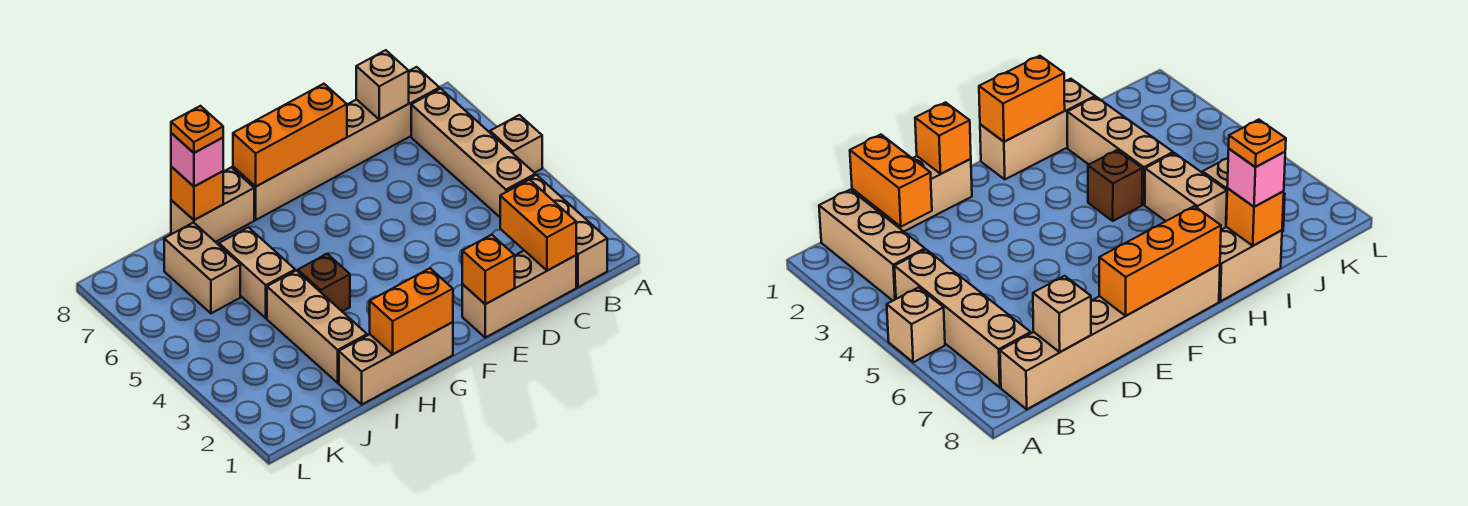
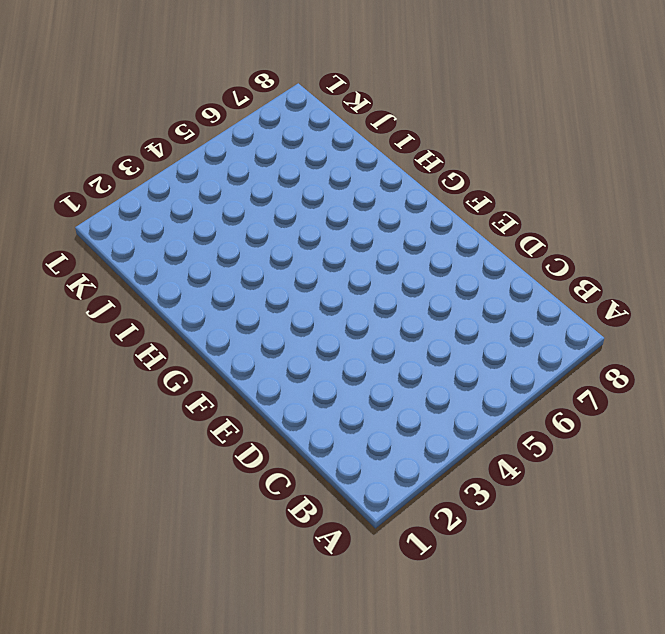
none -> tan 1x1 brick [490,115,542,173]
none -> tan 1x3 brick [507,175,607,287]
none -> tan 1x4 brick [411,89,535,217]

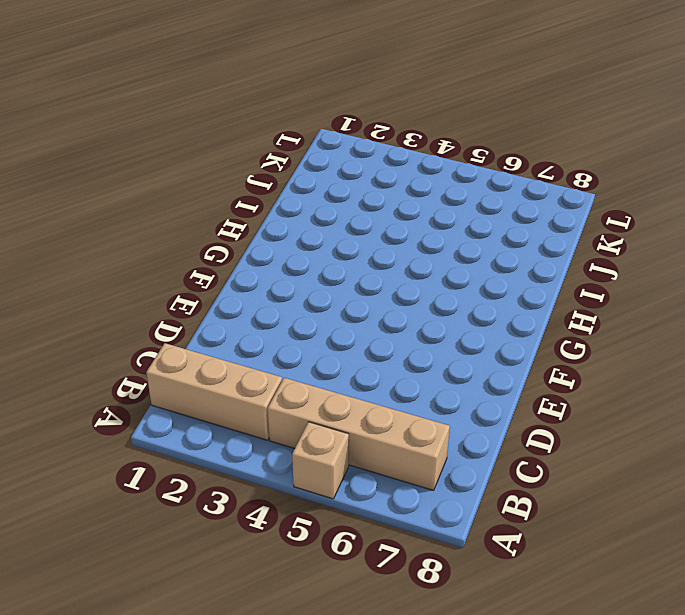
none -> tan 1x6 brick [233,67,439,220]
none -> tan 1x3 brick [462,251,576,337]
none -> tan 1x3 brick [339,322,453,404]

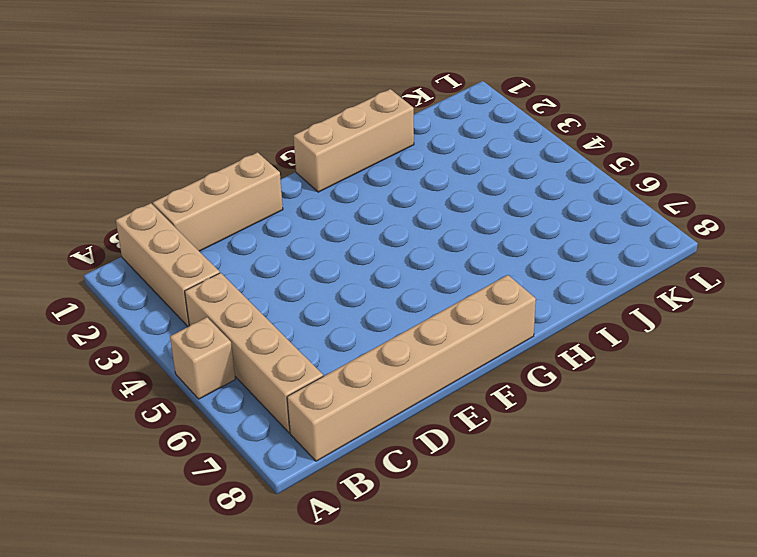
none -> brown 1x1 brick [298,254,350,311]
none -> tan 1x2 brick [171,167,254,242]
none -> tan 1x3 brick [267,270,367,383]

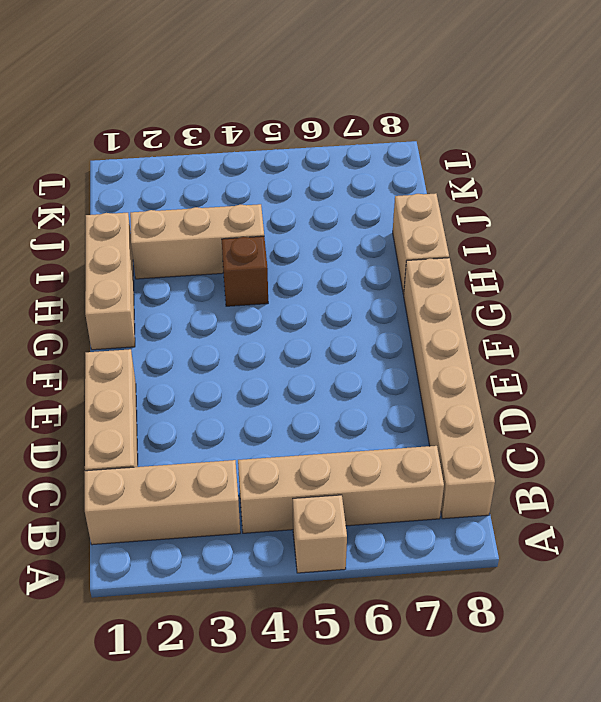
none -> tan 1x2 brick [219,227,295,318]
none -> tan 1x2 brick [164,223,240,313]
none -> orange 1x2 brick [500,180,576,271]

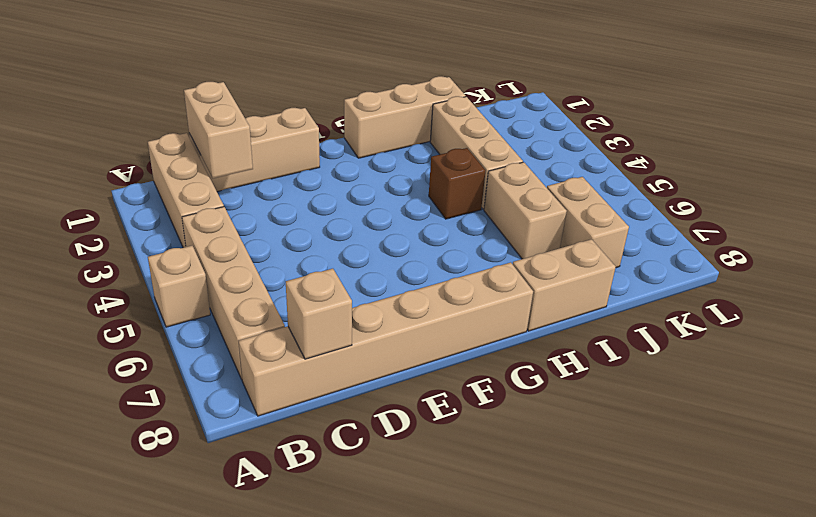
tan 1x2 brick [184,82,253,178] -> orange 1x2 brick [500,180,576,271]
none -> orange 1x1 brick [462,235,515,304]
none -> orange 1x3 brick [233,84,347,187]
none -> orange 1x2 brick [370,268,453,354]

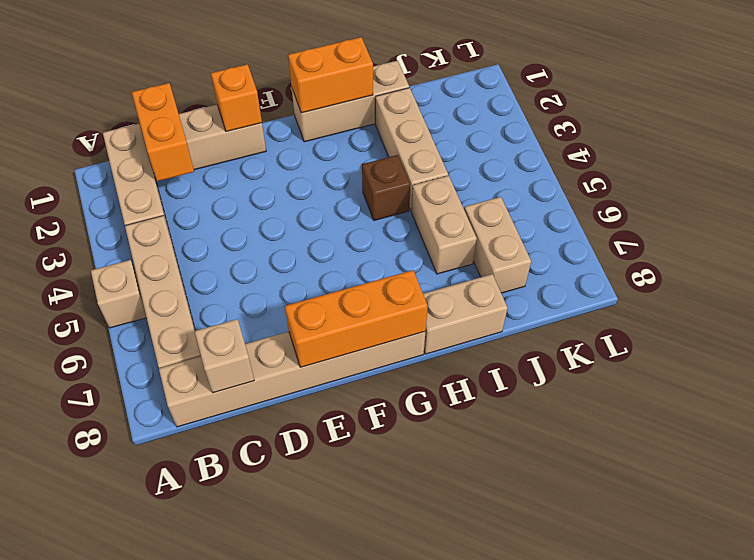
none -> orange 1x1 brick [171,167,223,220]
none -> pink 1x1 brick [171,133,223,186]
none -> orange 1x1 plate [171,106,223,153]

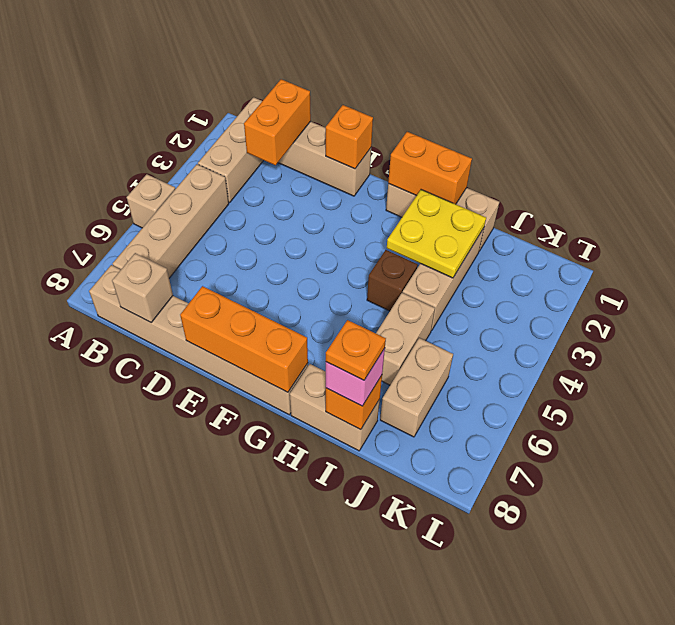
yellow 2x2 plate [387,190,486,278] -> none

